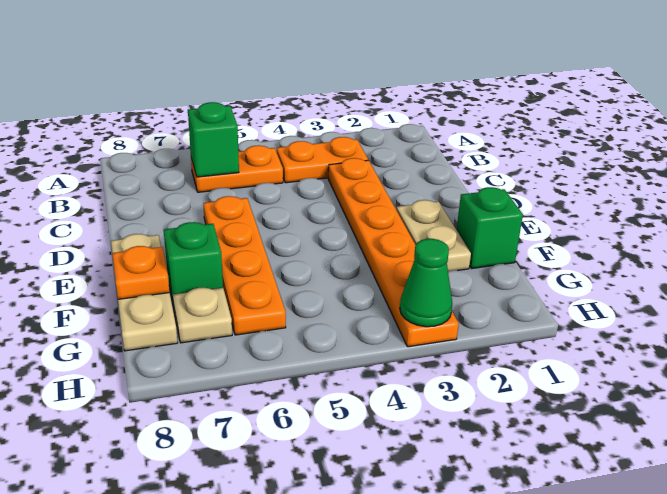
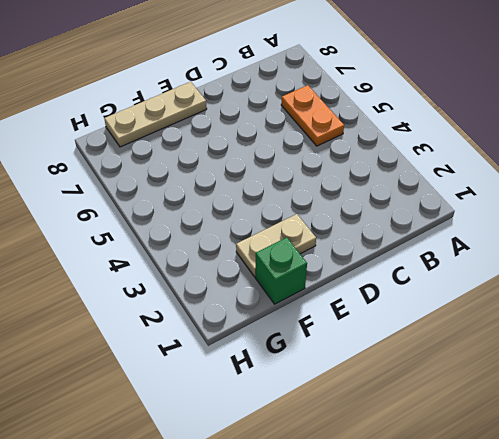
none -> orange 1x2 plate [277,137,368,183]
none -> orange 1x6 plate [328,158,459,347]
none -> orange 1x4 plate [203,196,286,335]

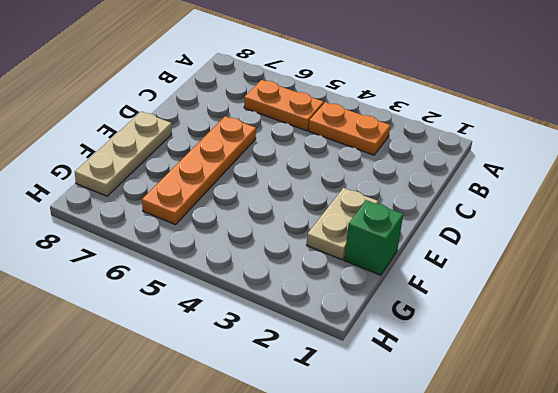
none -> orange 1x6 plate [328,158,459,347]
none -> green 1x1 brick [164,222,223,307]
none -> tan 1x1 plate [173,288,232,343]

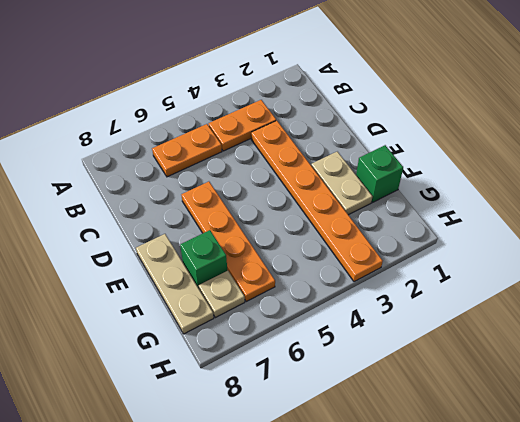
none -> green 1x1 brick [188,102,239,177]
none -> orange 1x1 plate [112,246,170,299]
none -> green 1x1 cone [400,239,452,327]

